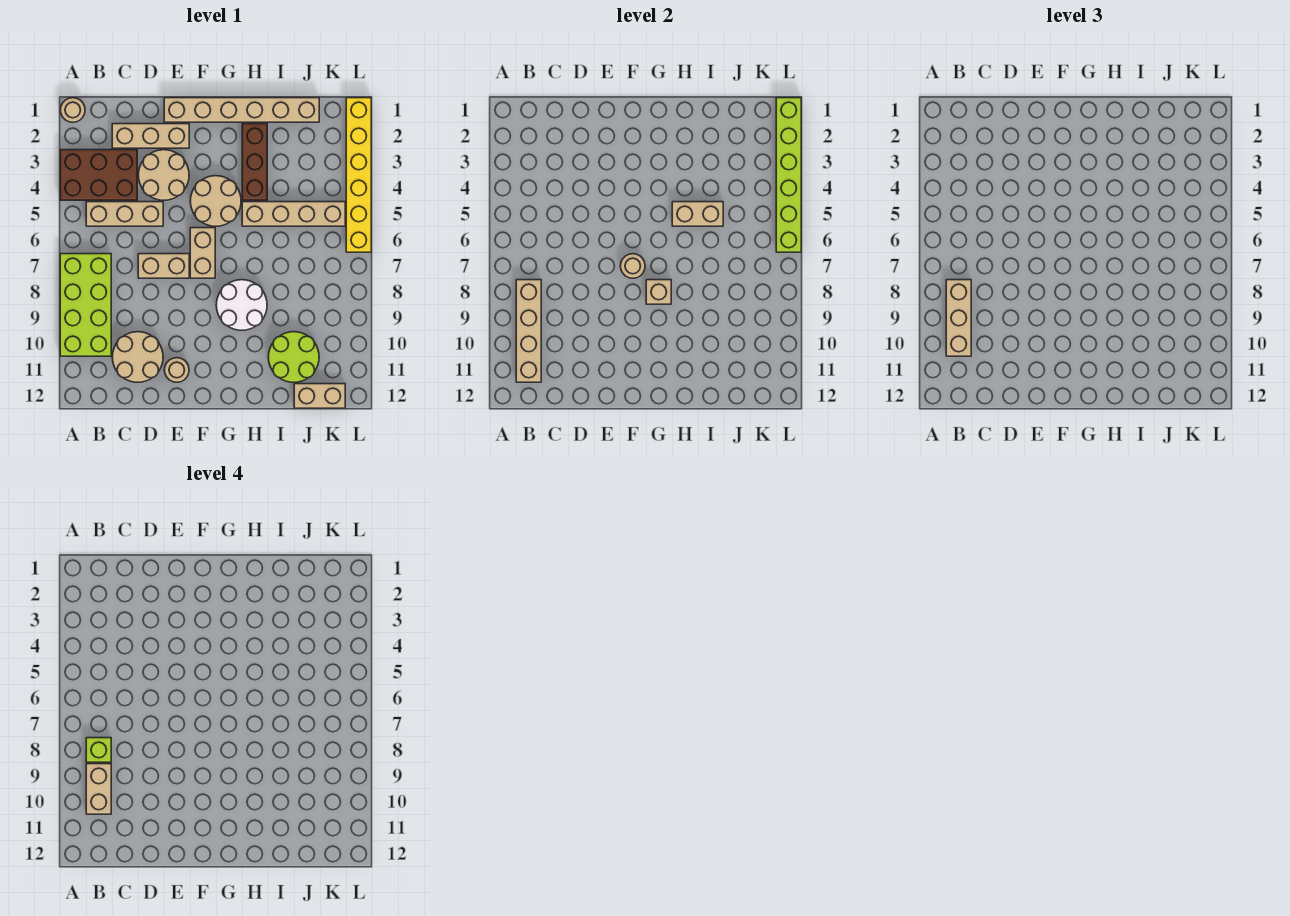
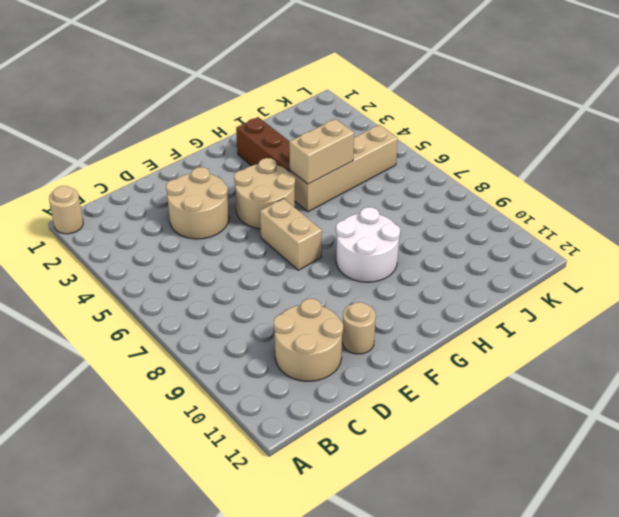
none -> brown 2x3 brick [60,150,137,200]
none -> lime 2x4 brick [60,254,111,356]
none -> tan 1x3 brick [86,202,163,226]

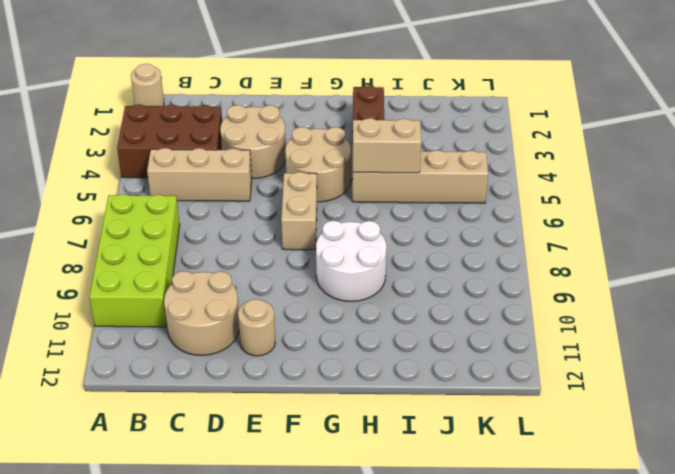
none -> tan 1x3 brick [112,124,189,148]
none -> tan 1x2 brick [138,254,189,278]
none -> tan 1x6 brick [164,98,319,122]

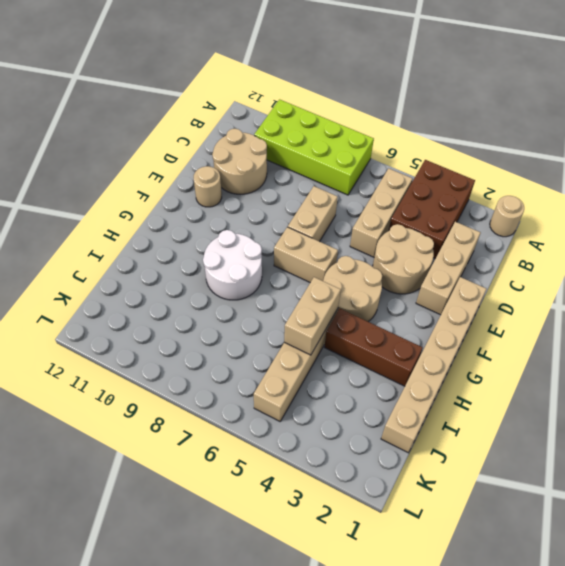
none -> lime 2x2 round brick [268,332,319,382]
none -> tan 1x2 brick [294,384,345,408]
none -> yellow 1x6 brick [346,98,371,252]

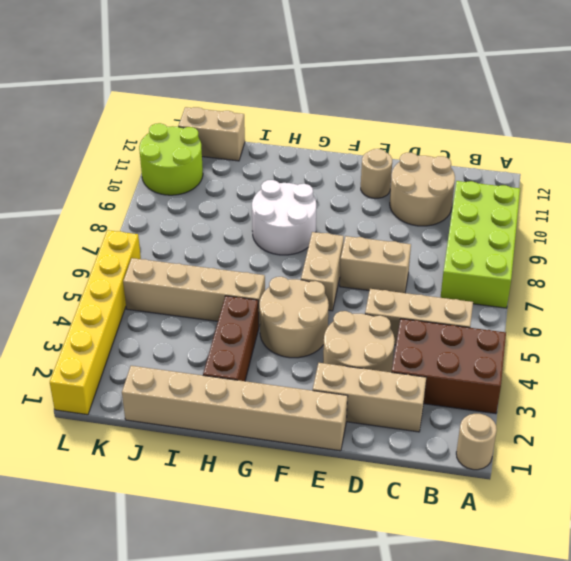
lime 2x2 round brick [139,123,203,195] -> lime 2x2 round brick moved to [268,332,319,382]
none -> tan 1x4 brick [516,280,541,382]
none -> tan 1x1 round brick [620,254,645,278]
none -> tan 1x1 brick [646,280,671,304]

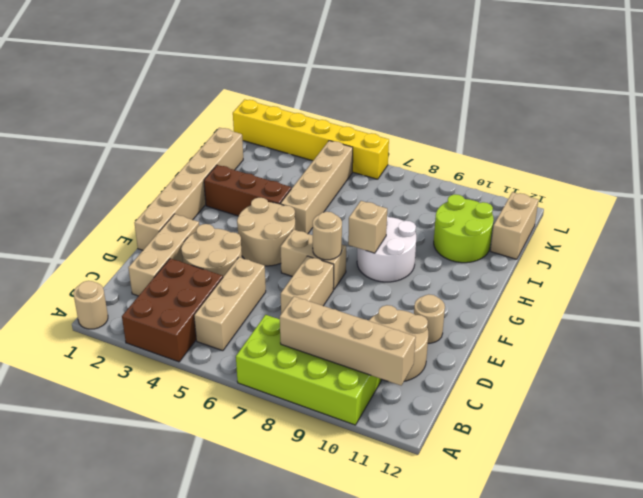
none -> tan 1x2 brick [672,202,723,226]
none -> lime 1x6 brick [776,98,801,252]
none -> tan 1x3 brick [946,280,971,356]

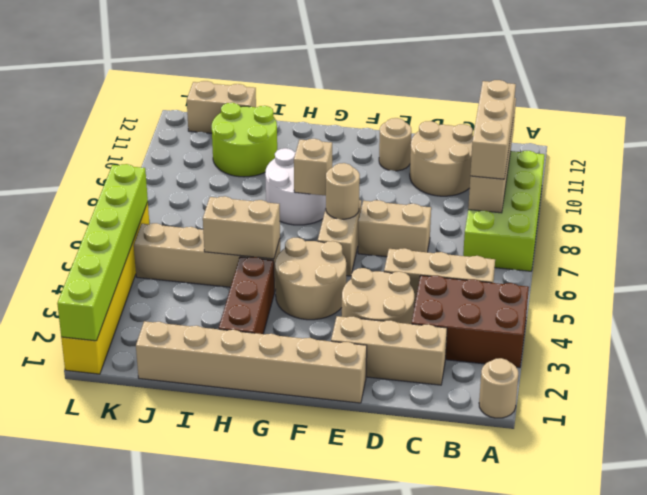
none -> lime 1x1 brick [86,738,111,762]
none -> tan 1x2 brick [86,764,111,814]

